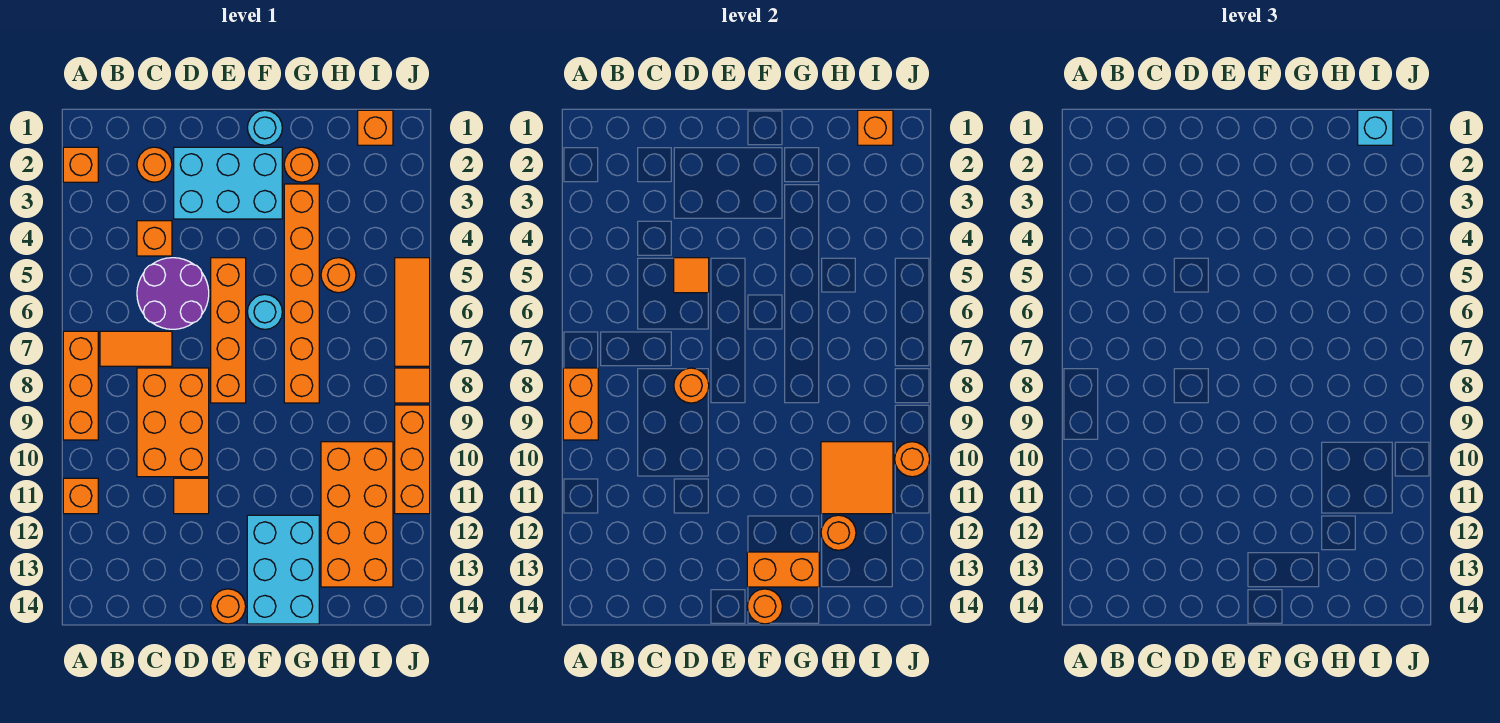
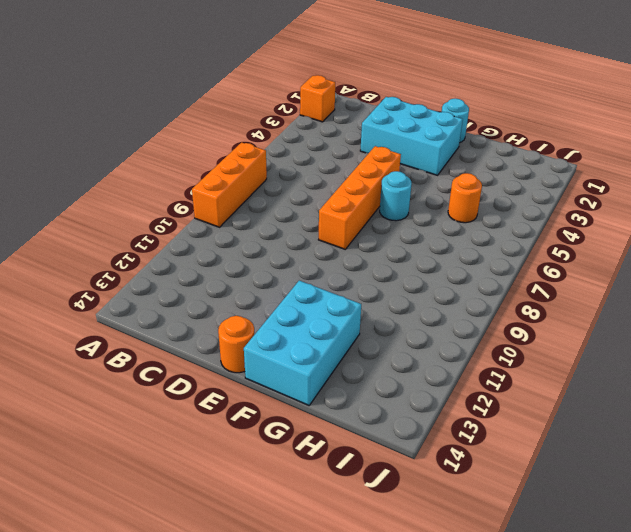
none -> orange 1x1 brick [63,478,98,514]
none -> orange 1x2 tile [100,331,172,366]
none -> orange 1x1 round brick [137,147,172,182]
none -> orange 1x1 brick [137,221,172,256]

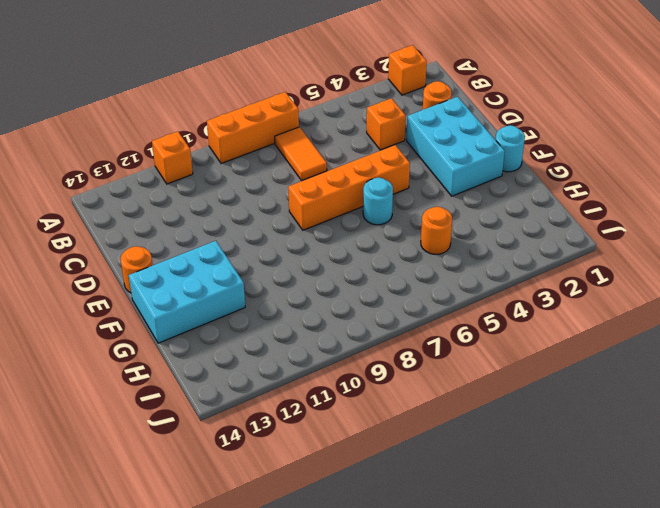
none -> purple 2x2 round brick [137,258,209,329]
none -> orange 2x3 brick [137,368,209,477]
none -> orange 1x1 tile [174,478,209,514]
none -> orange 1x1 round brick [284,147,319,182]

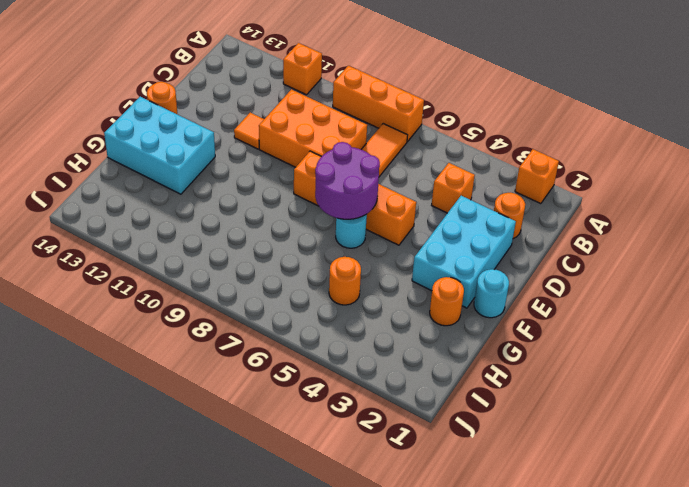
purple 2x2 round brick [315,142,380,219] -> purple 2x2 round brick moved to [137,258,209,329]
none -> orange 1x6 brick [284,184,319,403]
none -> orange 2x4 brick [321,442,393,587]
none -> orange 1x1 brick [358,110,393,145]
none -> orange 1x3 tile [395,258,430,366]

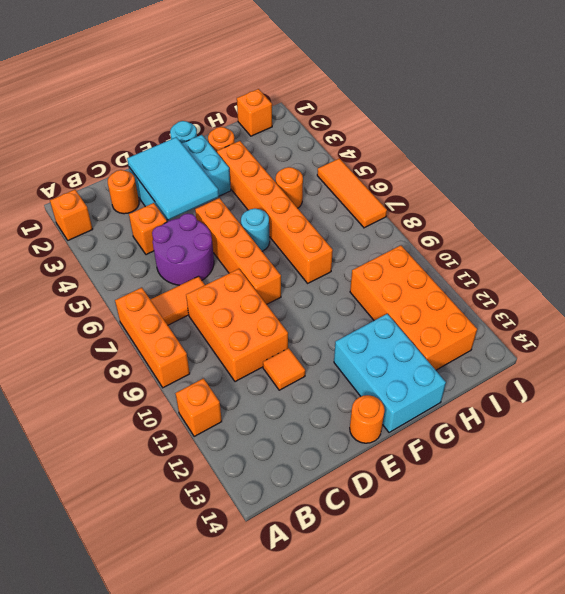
cyan 2x3 tile [127,137,219,220] -> none
none -> orange 1x1 tile [395,368,430,403]
none -> orange 1x3 brick [395,405,430,514]
none -> orange 1x2 brick [563,368,598,440]
none -> orange 1x1 tile [674,258,709,293]

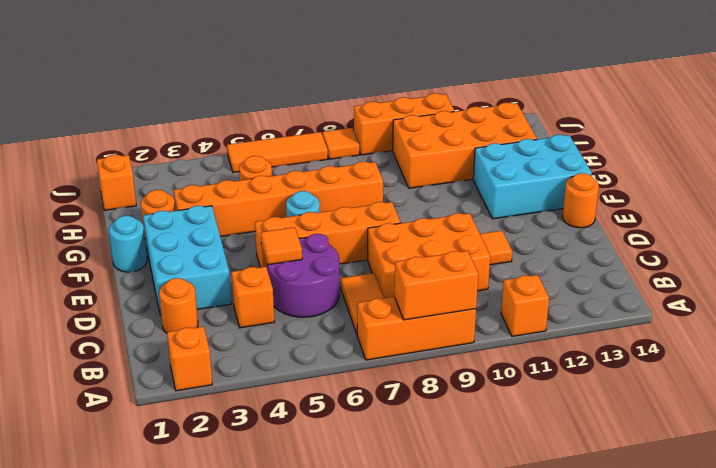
none -> orange 1x1 round brick [674,368,709,403]
none -> orange 1x2 brick [747,552,819,587]
none -> orange 1x1 round brick [747,589,782,624]
none -> orange 2x2 tile [821,442,893,514]

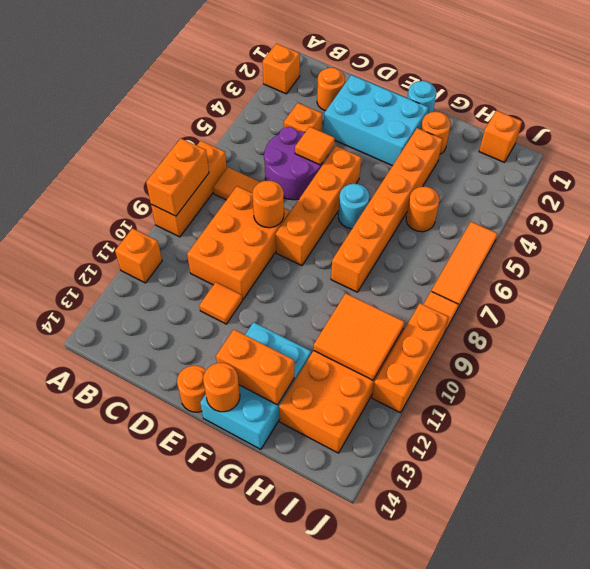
none -> orange 1x1 round brick [821,515,856,550]
none -> orange 1x1 brick [858,110,893,145]
none -> orange 1x1 round brick [895,442,930,477]
none -> cyan 1x1 brick [1358,110,1393,145]

